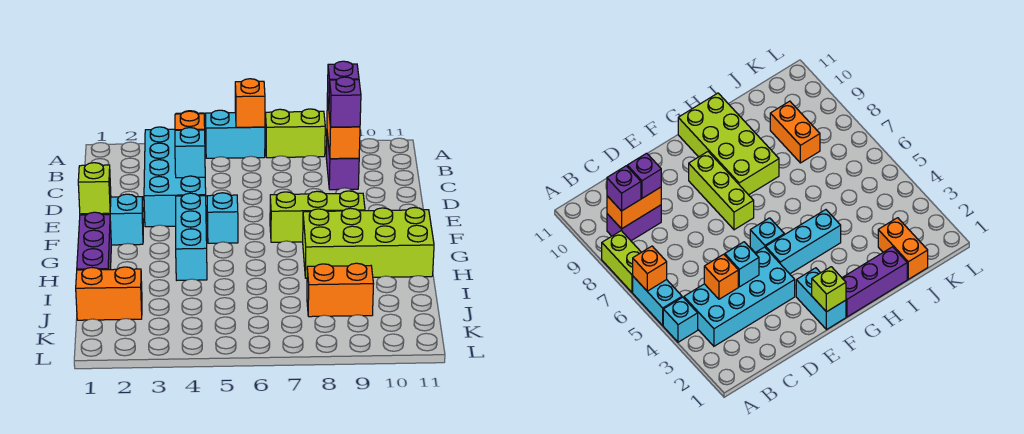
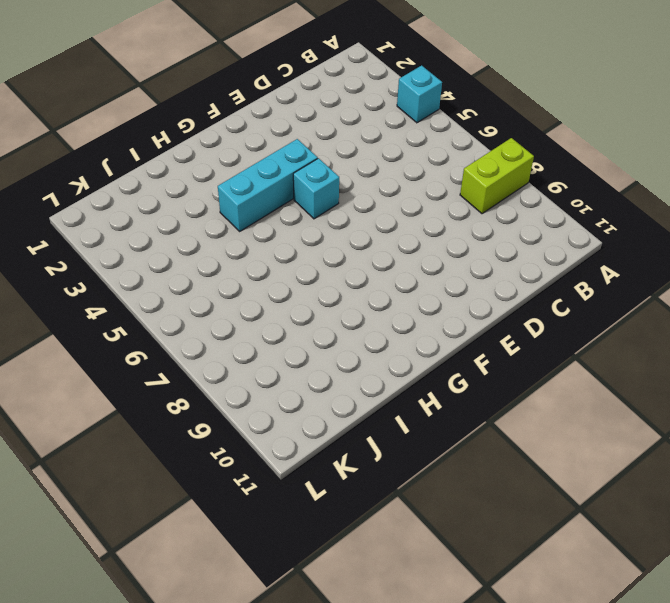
lime 1x2 brick [460,138,534,214] -> lime 1x2 brick turned to [265,109,325,158]
none -> cyan 1x2 brick [206,110,265,158]
none -> cyan 2x4 brick [144,127,206,227]
none -> purple 1x2 brick [326,134,359,190]

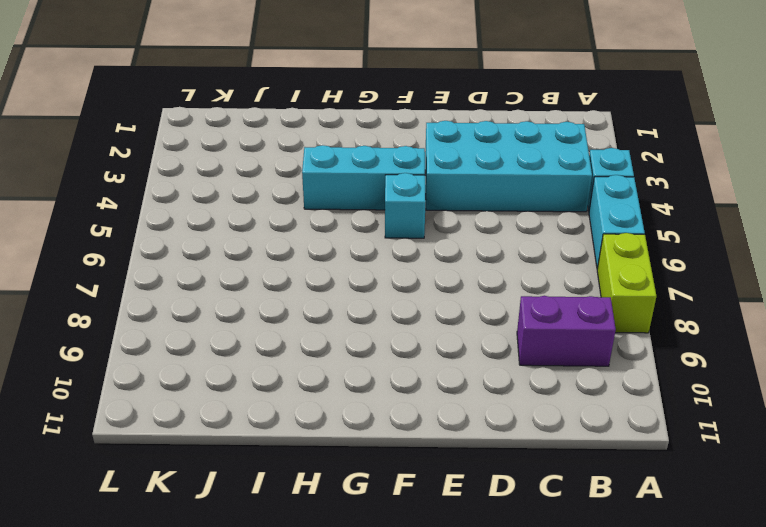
none -> cyan 1x2 brick [80,194,143,245]
none -> lime 1x3 brick [270,191,365,242]
none -> purple 1x3 brick [77,212,111,270]

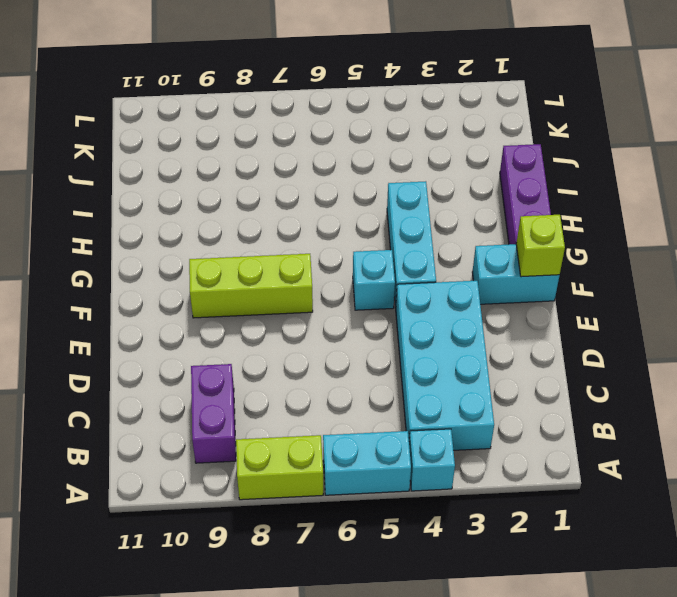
none -> lime 2x4 brick [303,208,434,278]
none -> orange 1x2 brick [76,267,142,320]
none -> orange 1x2 brick [307,263,373,317]

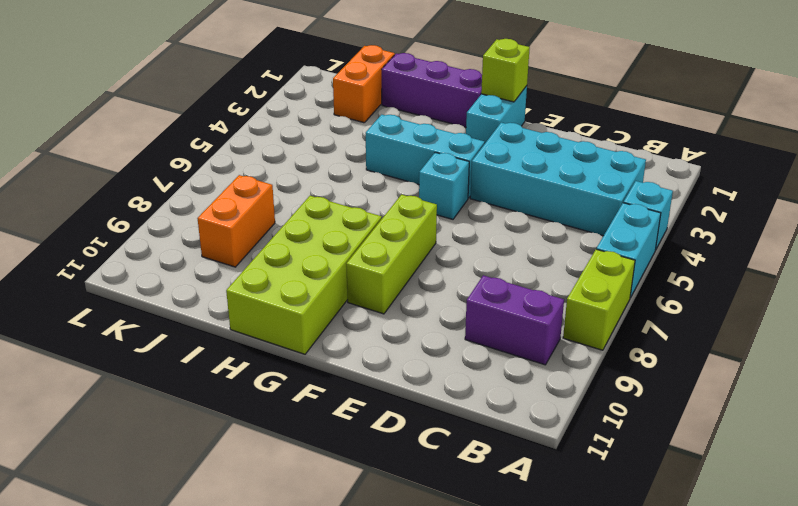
none -> orange 1x1 brick [235,79,265,127]
none -> orange 1x2 brick [327,97,360,159]
none -> orange 1x1 brick [175,111,205,130]

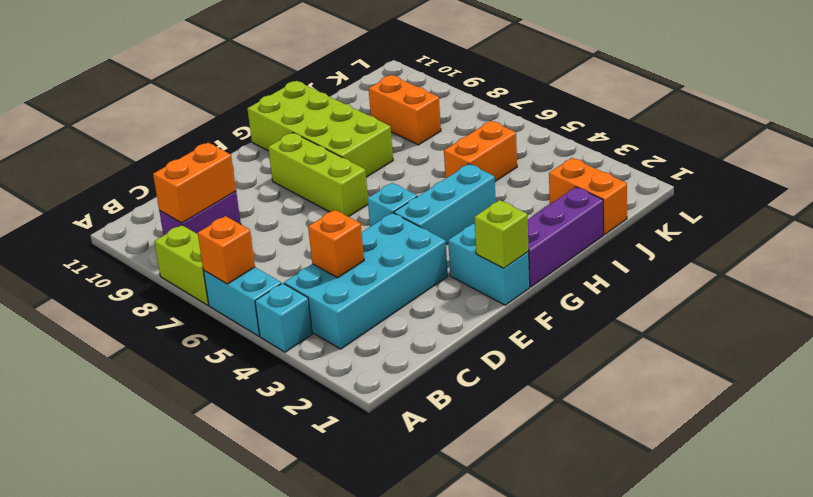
orange 1x2 brick [444,121,517,181] -> none
none -> cyan 1x1 brick [175,128,205,178]
none -> purple 1x1 brick [327,61,359,107]
none -> purple 1x1 brick [329,77,361,127]

